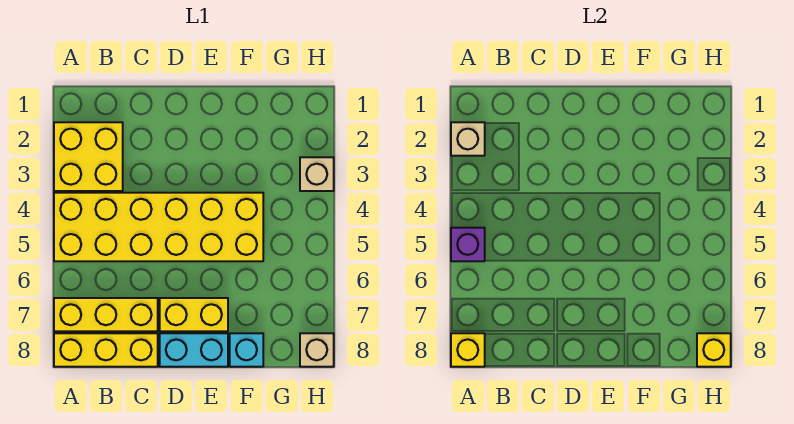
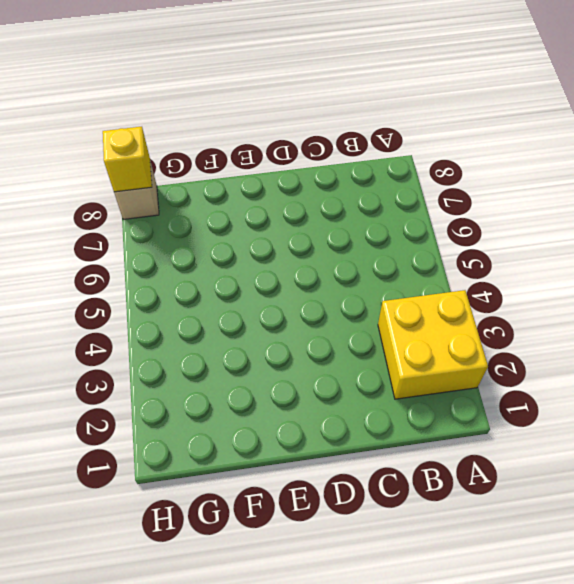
none -> yellow 2x6 brick [54,193,263,261]
none -> yellow 1x3 brick [54,298,158,331]
none -> yellow 1x3 brick [54,333,158,367]

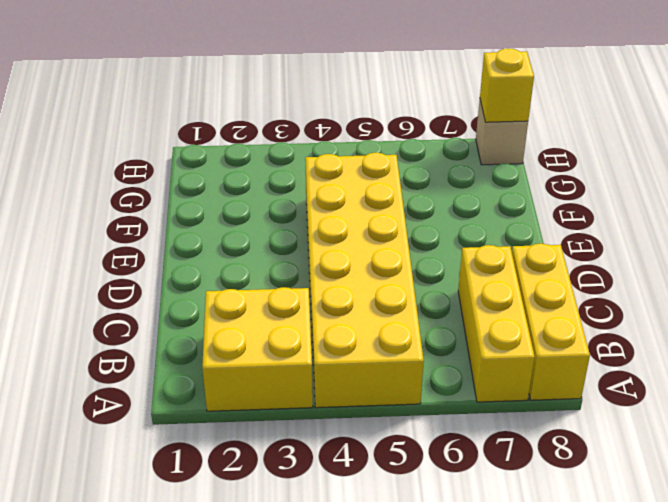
none -> yellow 1x2 brick [160,298,228,331]
none -> cyan 1x2 brick [160,333,228,367]
none -> cyan 1x1 brick [230,333,263,367]

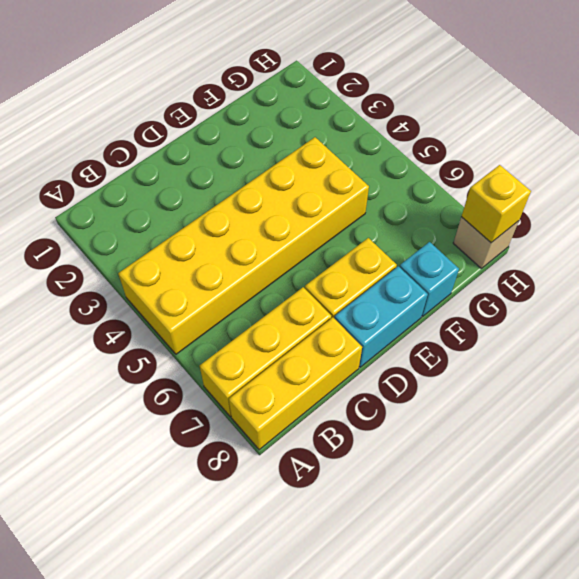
none -> yellow 2x2 brick [54,122,123,191]
none -> tan 1x1 brick [300,157,334,191]
none -> tan 1x1 brick [451,122,485,156]

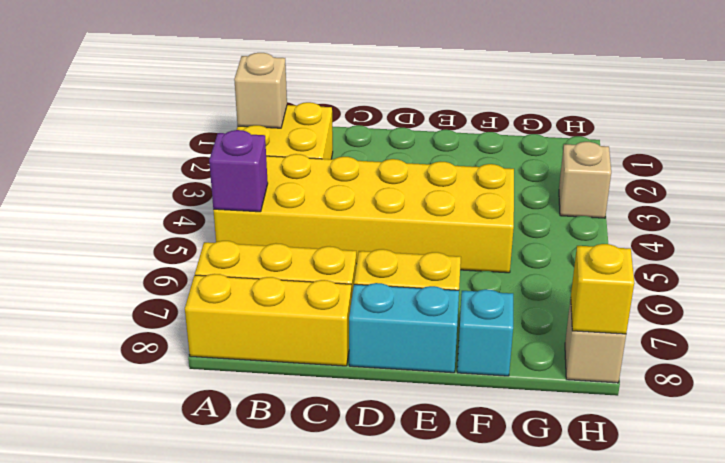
none -> yellow 1x1 brick [451,333,485,367]

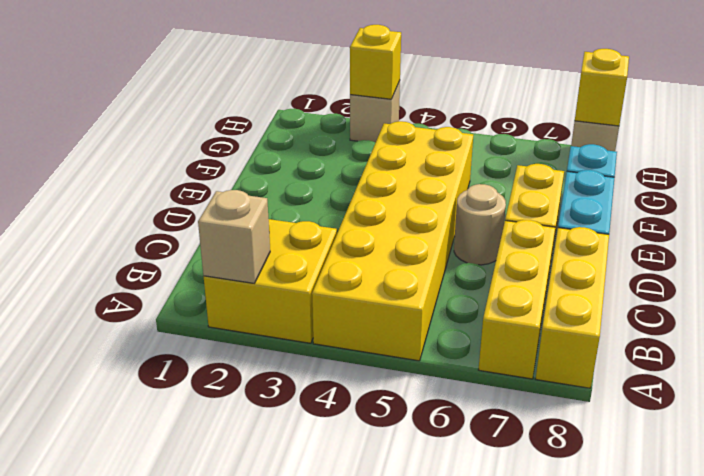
tan 1x1 round brick [454,184,506,265] -> none
yellow 1x1 brick [350,25,401,99] -> yellow 1x1 brick moved to [451,333,485,367]
none -> purple 1x1 brick [451,228,485,261]

